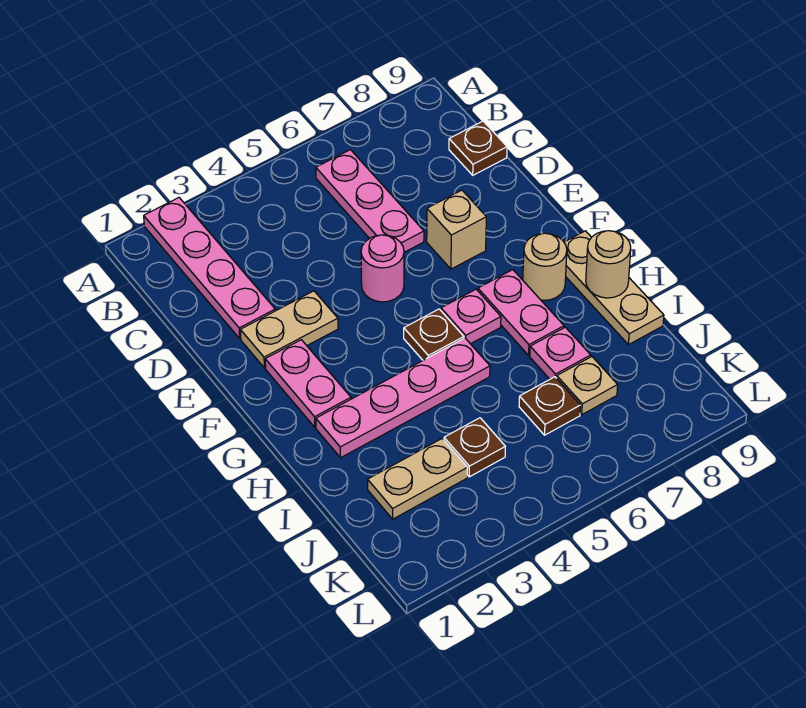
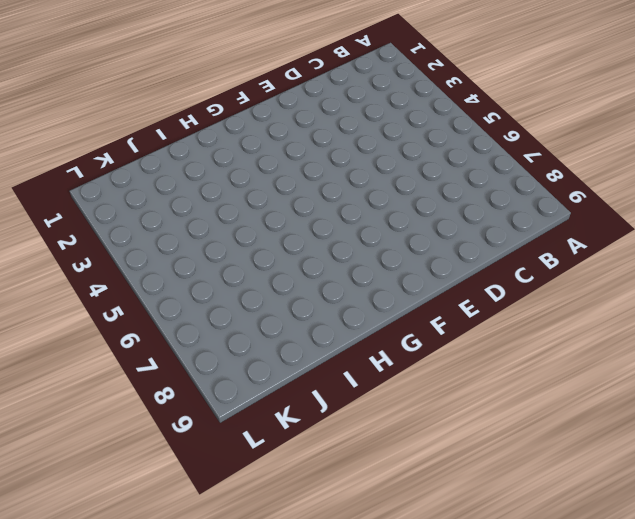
none -> pink 1x4 plate [144,198,275,339]
none -> pink 1x3 plate [316,150,424,252]
none -> brown 1x1 plate [449,121,507,175]

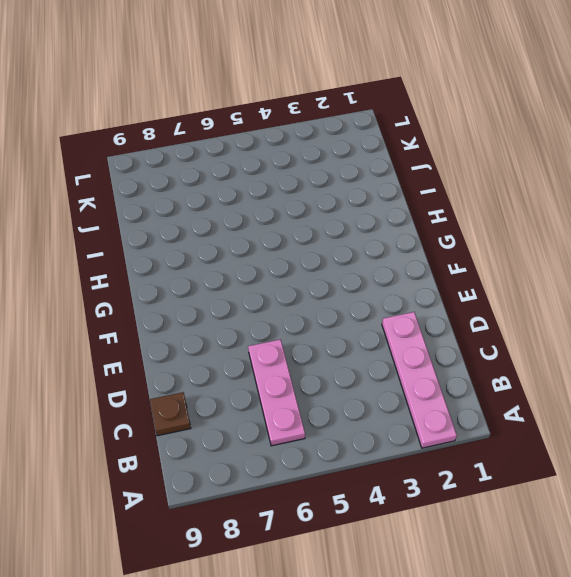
none -> tan 1x2 plate [240,291,338,368]
none -> pink 1x1 round brick [361,235,404,302]
none -> tan 1x1 brick [427,190,486,269]

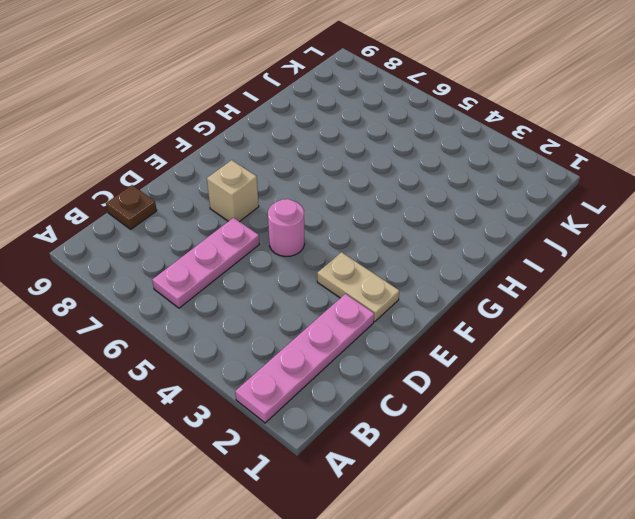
none -> pink 1x2 plate [265,340,351,427]
none -> brown 1x1 plate [404,309,464,360]
none -> pink 1x1 plate [441,289,501,344]

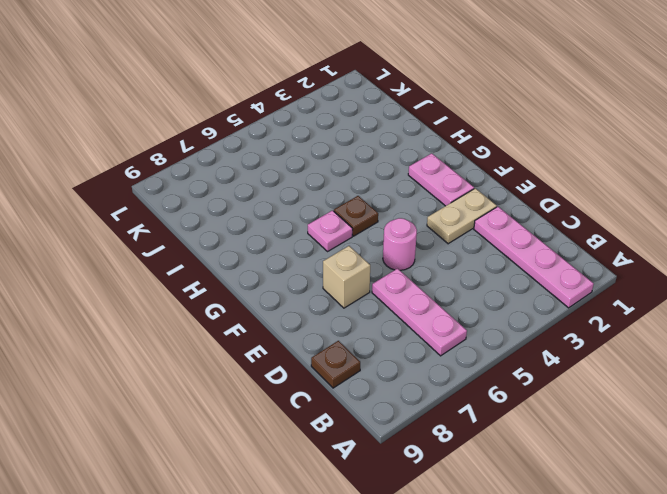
none -> pink 1x2 plate [478,270,564,355]
none -> tan 1x1 round brick [523,233,567,300]
none -> tan 1x3 plate [564,231,664,345]

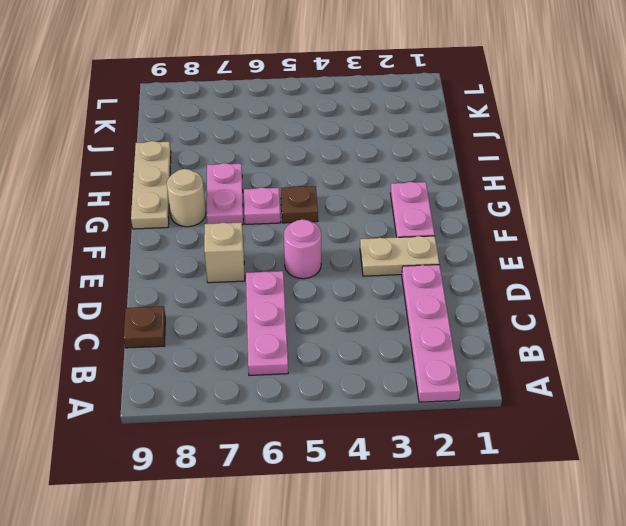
none -> pink 1x4 plate [316,338,490,458]
none -> pink 1x1 plate [530,327,591,379]
none -> tan 1x2 plate [368,439,468,519]

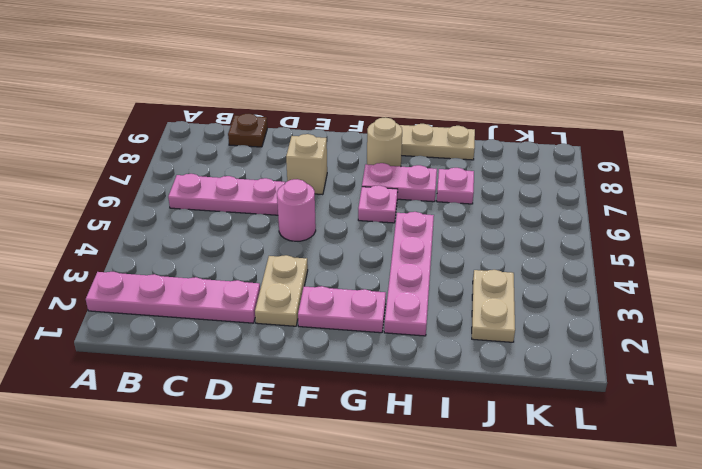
none -> brown 1x1 plate [404,309,464,360]
none -> brown 1x1 plate [444,418,505,477]
none -> brown 1x1 plate [519,377,581,435]

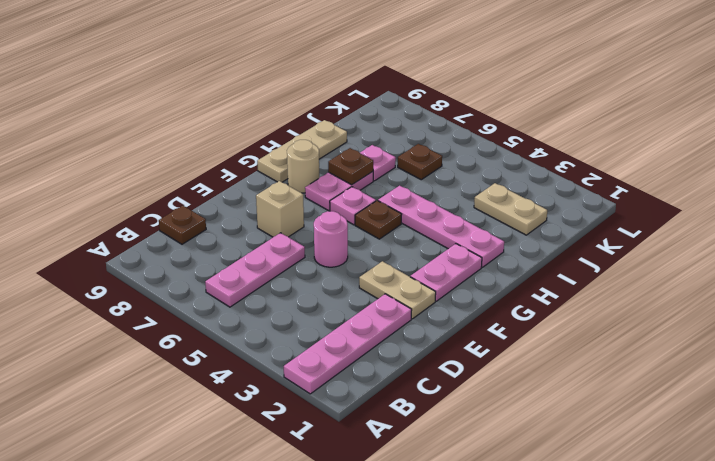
brown 1x1 plate [328,148,373,185] -> brown 1x1 plate moved to [444,418,505,477]
none -> tan 1x1 plate [557,357,618,415]
none -> tan 1x1 round brick [586,231,631,298]

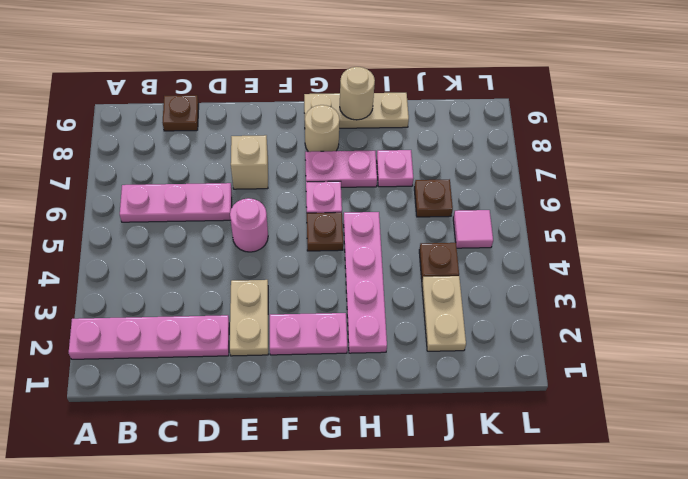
pink 1x1 tile [453,210,493,248] -> none
none -> tan 1x1 plate [557,357,618,415]

